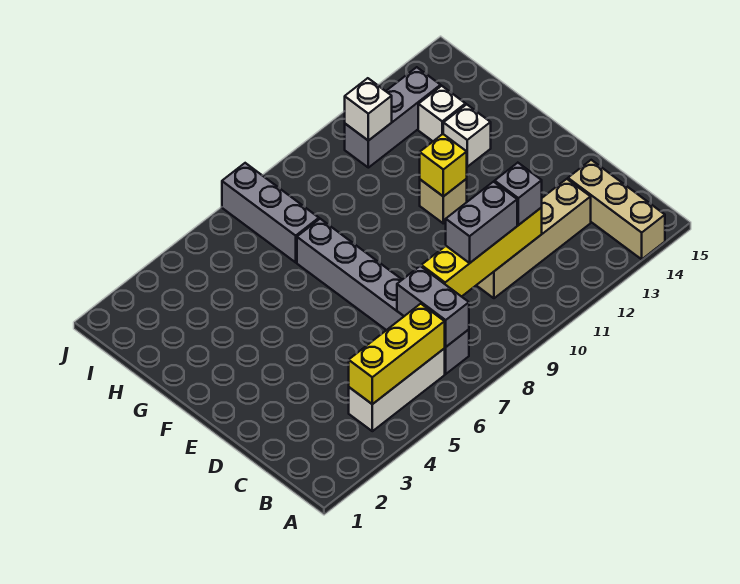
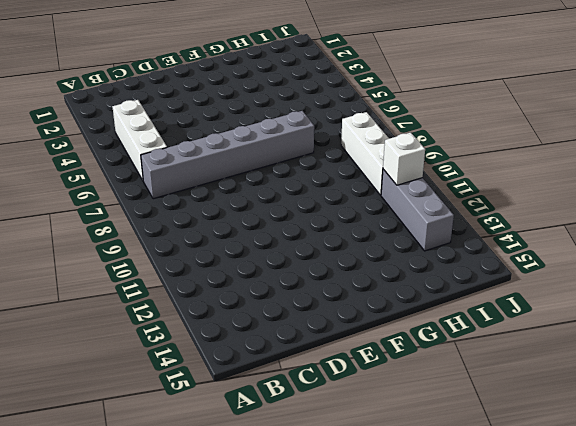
white 1x3 brick [341,112,389,195] -> none
none -> tan 1x3 brick [568,160,665,259]
none -> tan 1x4 brick [476,179,591,298]
none -> tan 1x1 brick [420,179,467,223]

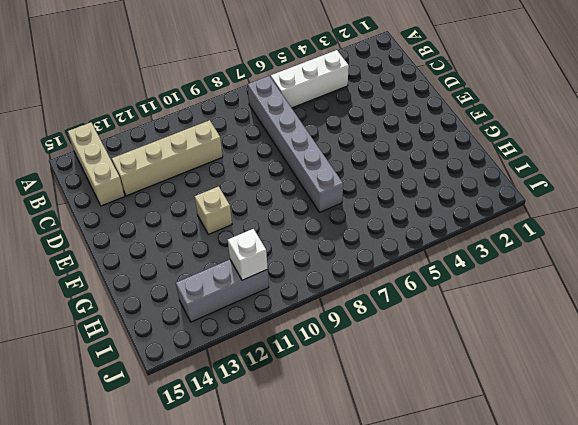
none -> white 1x1 brick [443,104,491,167]
none -> grey 1x3 brick [222,163,319,262]
none -> white 1x1 brick [418,86,466,141]

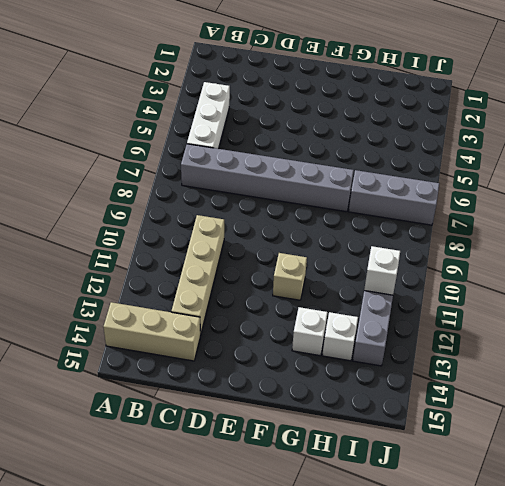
none -> yellow 1x3 brick [349,304,445,404]
none -> grey 1x2 brick [397,266,469,347]
none -> yellow 1x4 brick [421,208,542,297]

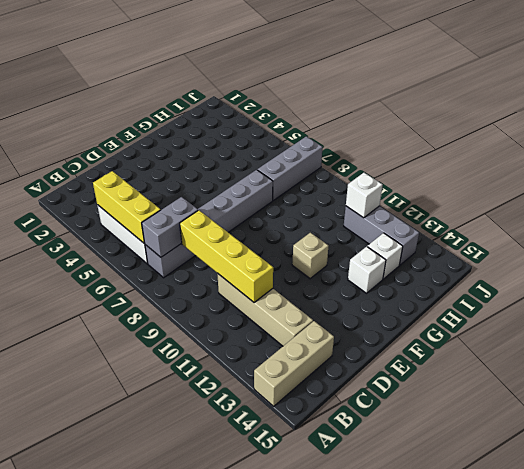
none -> yellow 1x1 brick [420,134,467,196]
none -> grey 1x2 brick [446,182,517,263]
none -> grey 1x1 brick [495,163,542,225]

